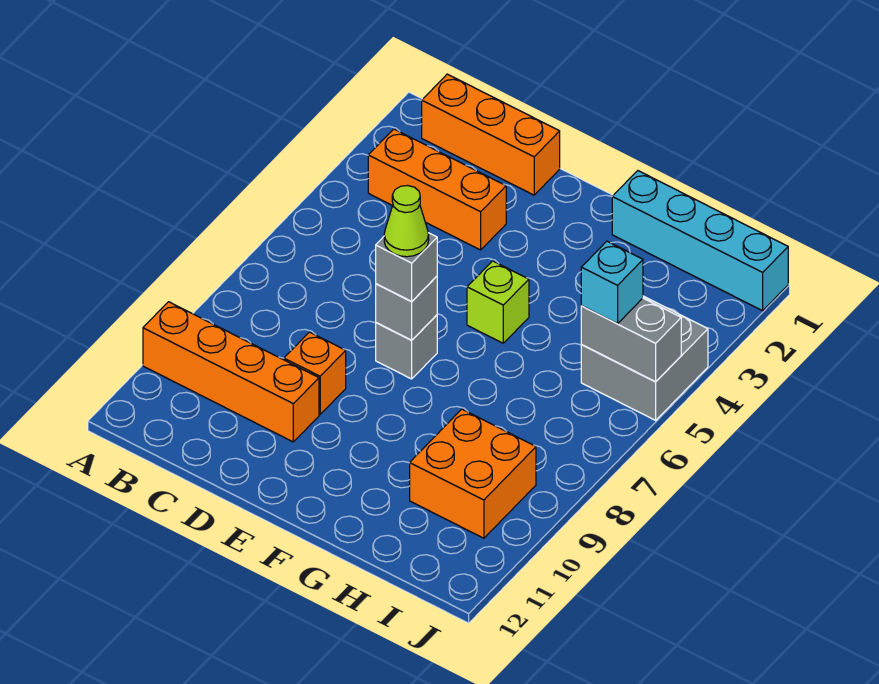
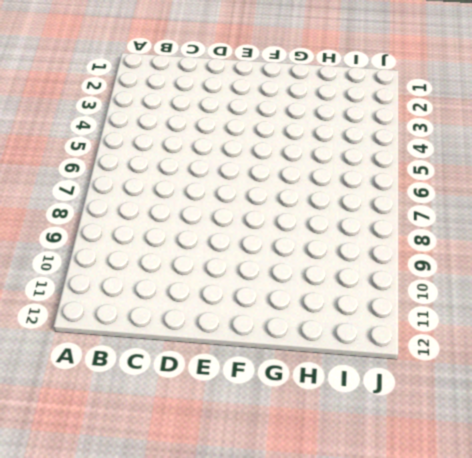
none -> orange 1x4 brick [143,302,319,442]
none -> orange 1x3 brick [422,74,560,195]
none -> orange 1x3 brick [368,129,506,250]

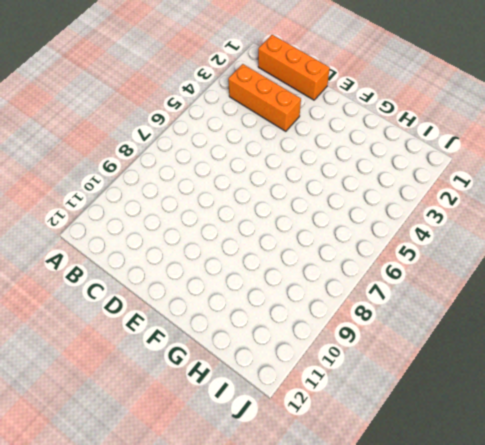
none -> orange 1x4 brick [143,302,319,442]
none -> orange 1x1 brick [284,332,346,414]
none -> grey 1x1 brick [376,315,437,379]

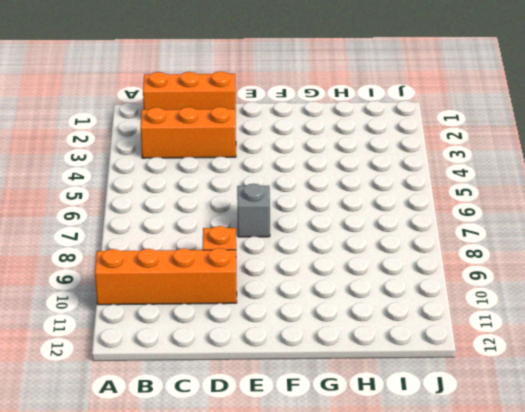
none -> lime 1x1 brick [467,261,529,343]
none -> cyan 1x4 brick [612,171,788,311]
none -> orange 2x2 brick [410,409,536,538]

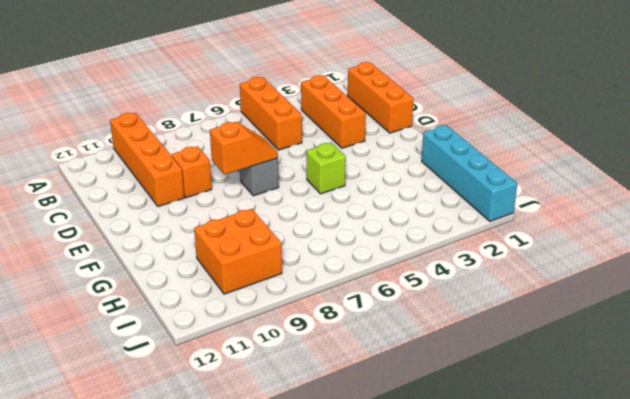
orange 1x3 brick [240,77,302,150] -> none
orange 1x2 slope [210,122,278,175] -> grey 1x1 brick [376,276,437,340]
none -> grey 2x2 brick [581,296,708,420]
none -> grey 1x2 brick [581,298,681,382]
none -> grey 1x1 brick [376,233,437,302]

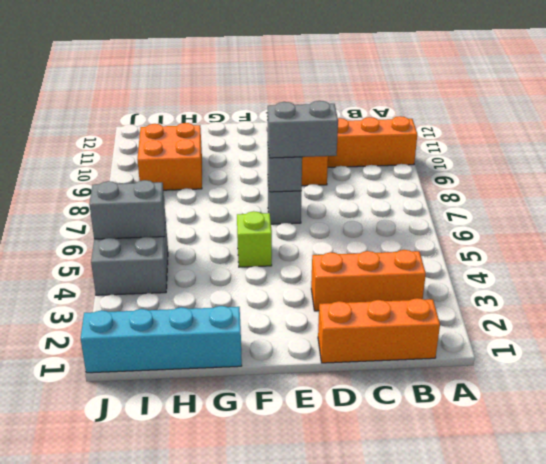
grey 1x2 brick [267,101,338,158] -> grey 1x1 brick [376,233,437,302]
none -> cyan 1x1 brick [581,241,643,324]
none -> lime 1x1 cone [384,186,429,257]

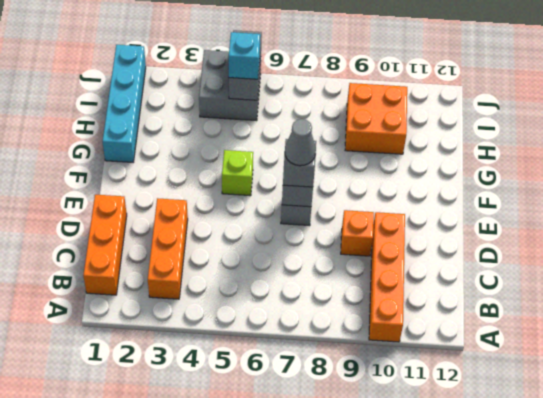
grey 1x1 cone [285,119,316,166] -> lime 1x1 cone [384,186,429,257]

